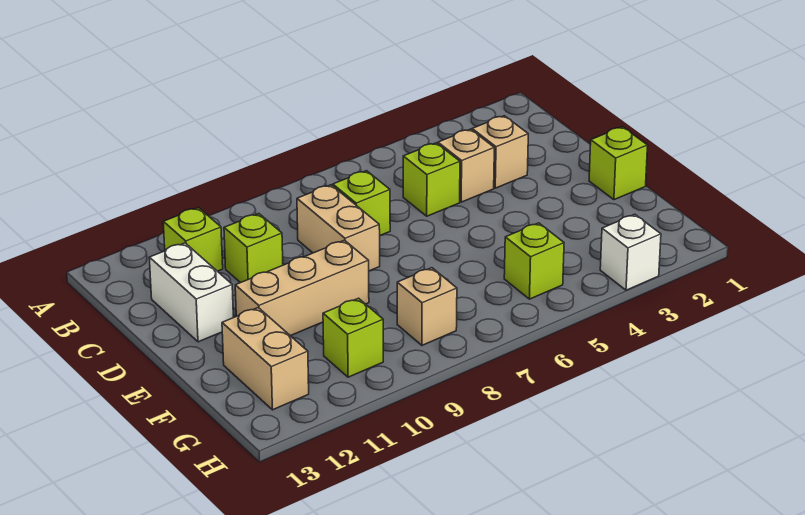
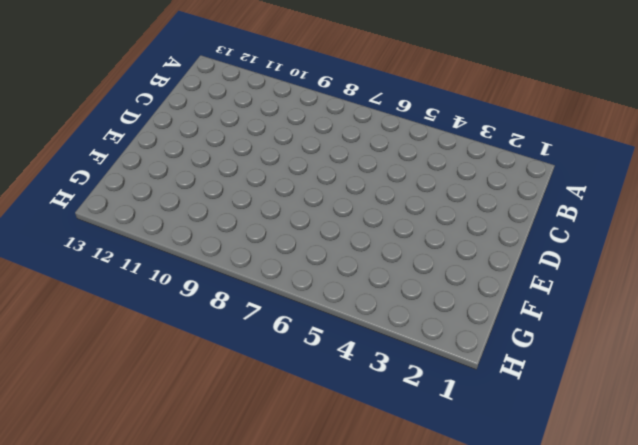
none -> lime 1x1 brick [163,208,223,271]
none -> tan 1x1 brick [472,116,528,188]
none -> tan 1x1 brick [438,129,494,202]

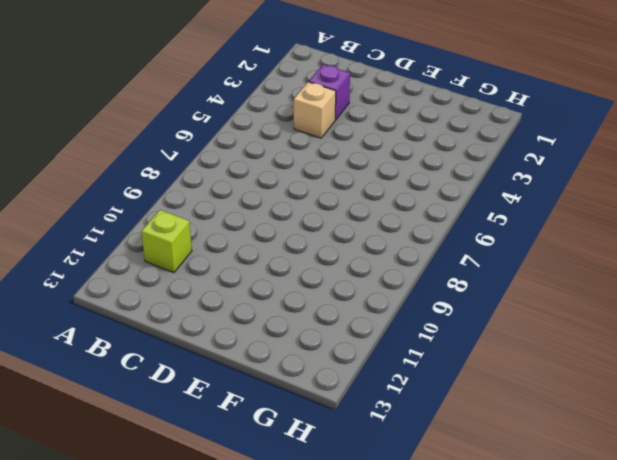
purple 1x1 brick [309,64,350,120] -> tan 1x1 brick [472,116,528,188]
none -> lime 1x1 brick [403,143,460,216]
none -> lime 1x1 brick [333,171,390,235]
none -> tan 1x2 brick [297,185,380,271]

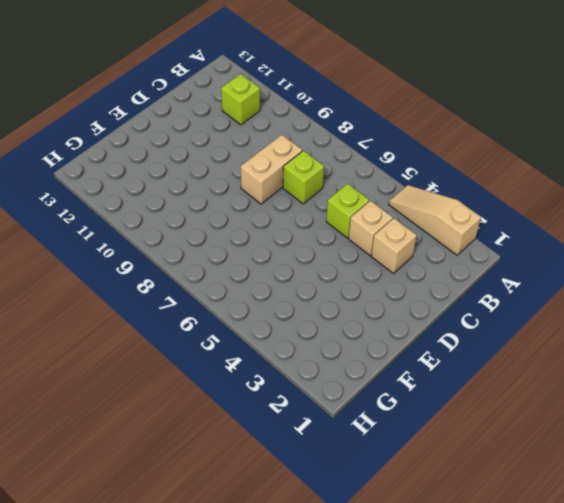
tan 1x3 slope [389,185,481,255] -> none
none -> lime 1x1 brick [224,214,283,283]
none -> white 1x2 brick [149,243,233,342]
none -> lime 1x1 brick [589,127,648,200]

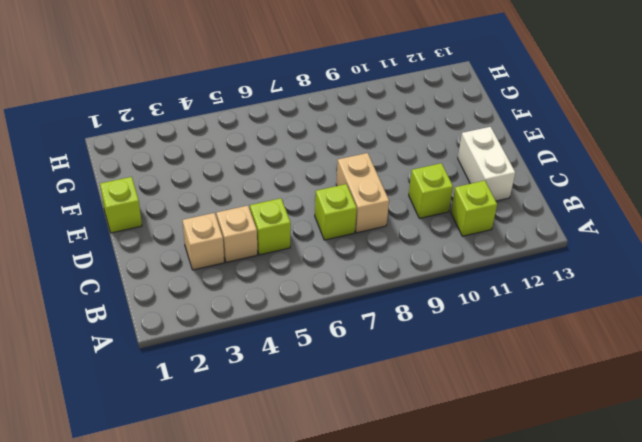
none -> tan 1x3 brick [235,240,369,336]
none -> tan 1x2 brick [222,308,309,410]
none -> lime 1x1 brick [504,223,564,299]

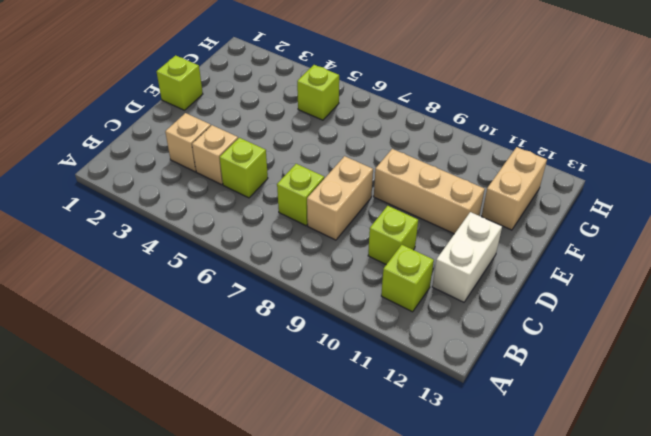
none -> tan 1x1 brick [397,268,457,345]
none -> lime 1x1 brick [323,298,383,377]
none -> white 1x1 brick [600,214,661,290]

